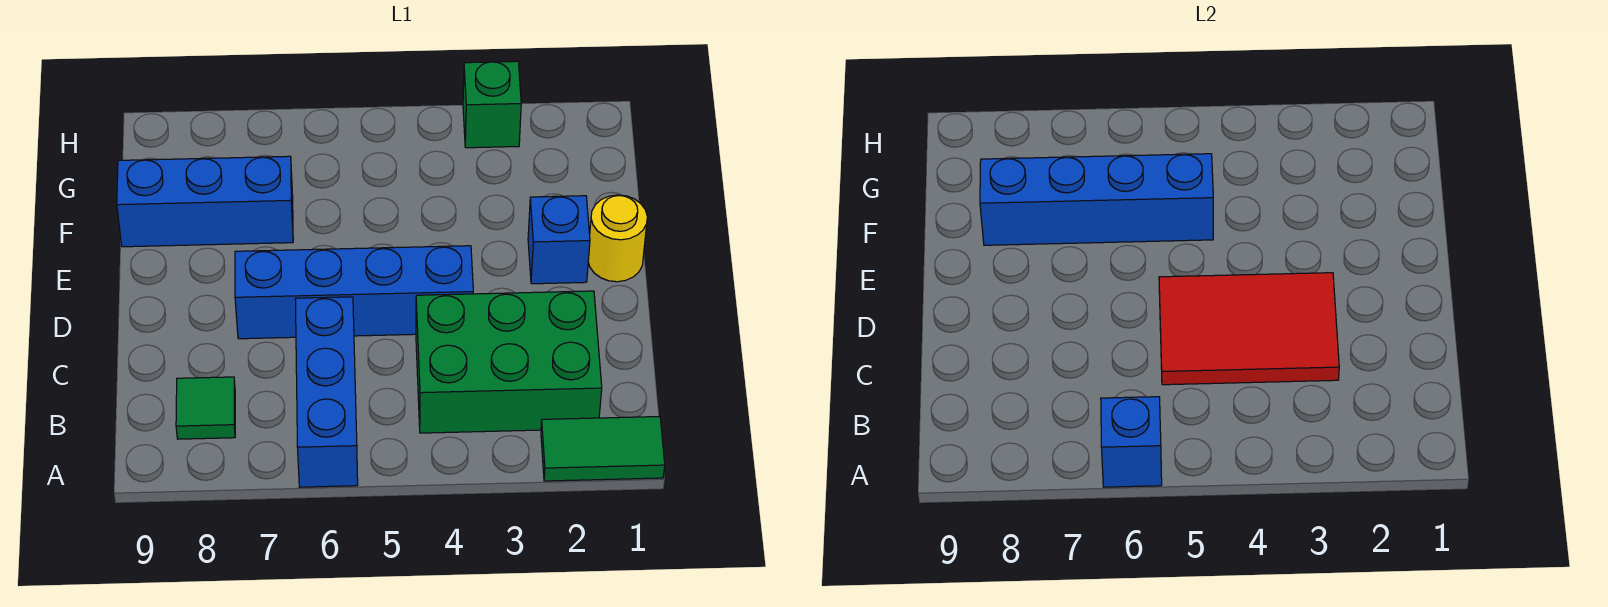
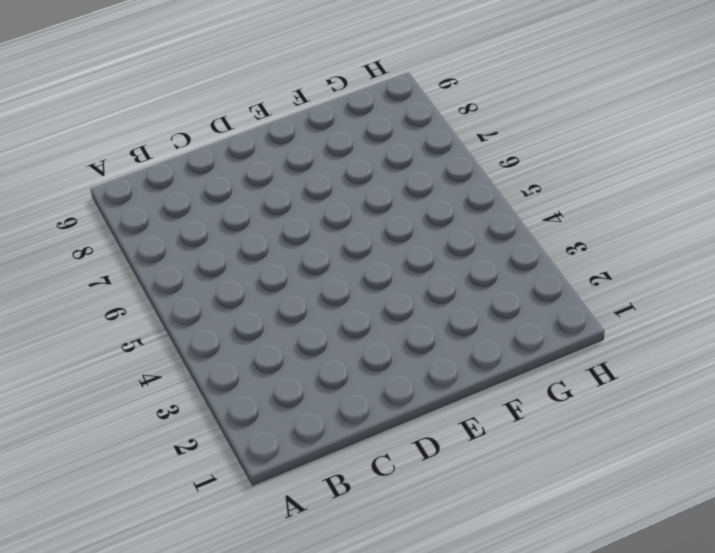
none -> green 1x2 tile [541,417,665,481]
none -> blue 1x3 brick [295,297,358,487]
none -> green 2x3 brick [416,291,602,433]

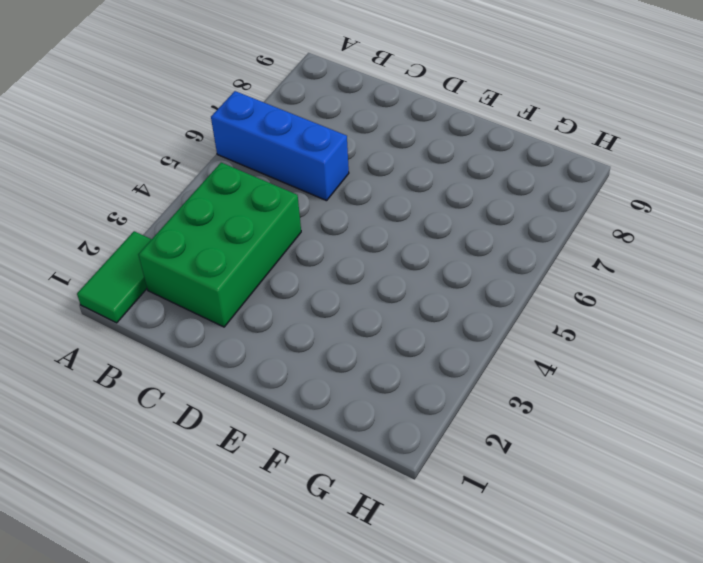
none -> green 1x1 tile [176,377,235,439]
none -> blue 1x4 brick [235,246,473,339]
none -> yellow 1x1 round brick [588,195,647,282]

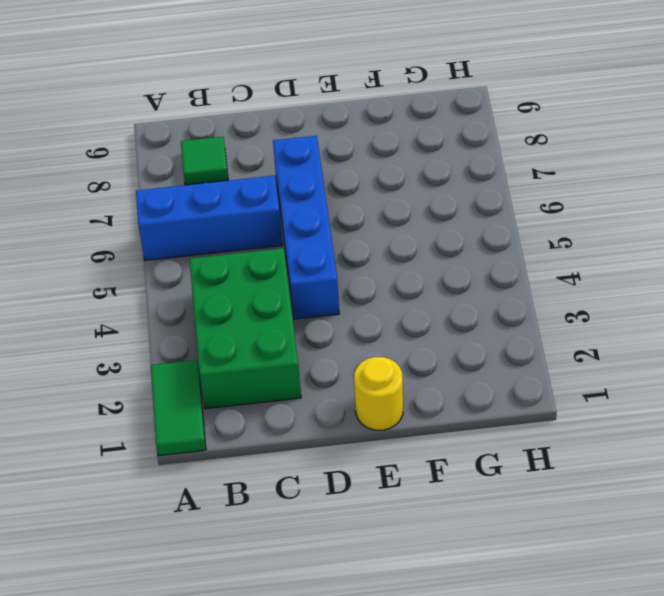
none -> blue 1x1 brick [528,196,590,284]
none -> blue 1x3 brick [117,156,293,247]
none -> green 1x1 brick [463,61,521,148]

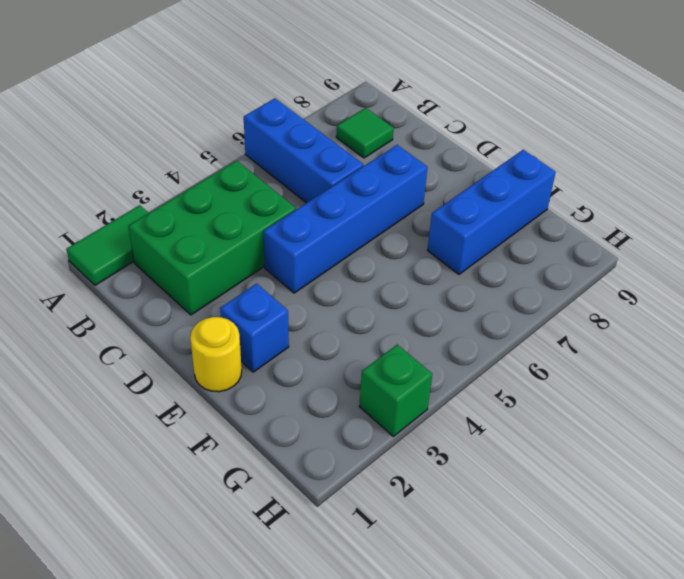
none -> blue 1x1 brick [1101,397,1162,487]
none -> red 2x3 tile [1159,273,1339,385]
none -> blue 1x4 brick [980,154,1213,245]

